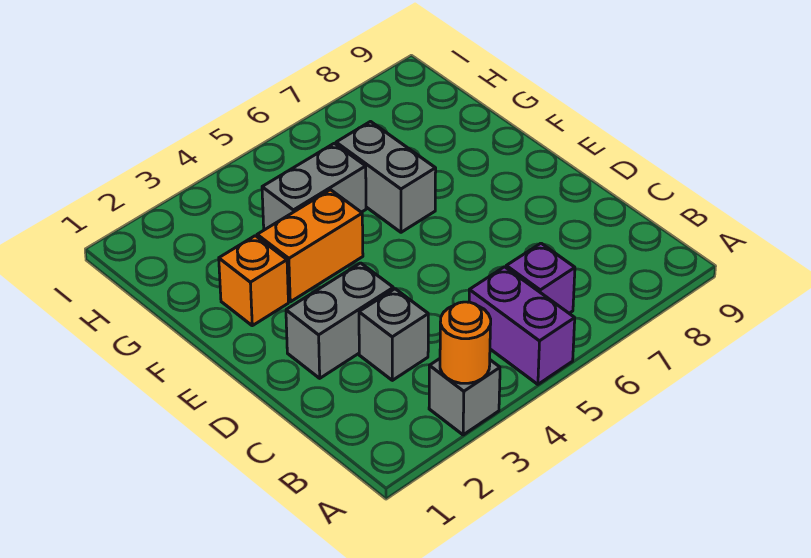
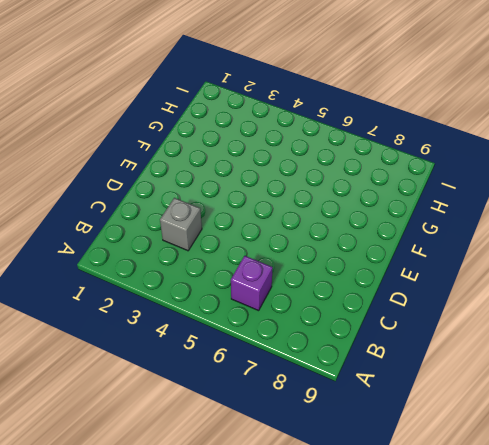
none -> grey 1x1 brick [429,359,500,435]
none -> purple 1x2 brick [469,267,575,384]

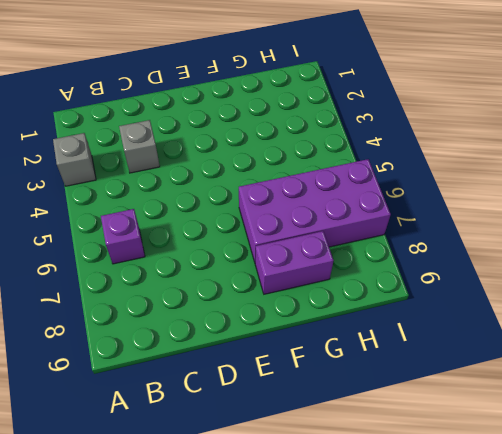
purple 2x4 brick [239,159,391,262] -> grey 1x2 brick [336,122,436,232]
purple 1x2 brick [255,231,334,294] -> purple 1x2 brick moved to [469,267,575,384]
none -> grey 1x2 brick [286,263,393,378]
none -> orange 1x1 brick [219,236,288,326]

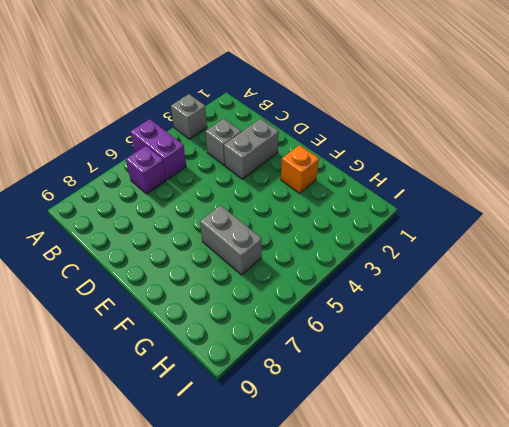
none -> orange 1x2 brick [257,190,363,302]
none -> grey 1x2 brick [262,143,366,230]

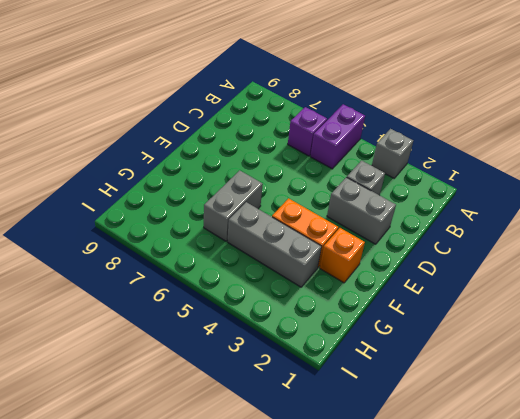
grey 1x3 brick [228,202,322,287] -> grey 1x2 brick [262,143,366,230]
none -> orange 1x1 round brick [440,302,491,383]

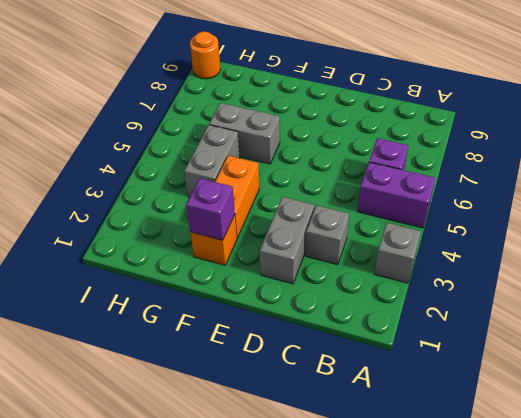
purple 1x1 brick [186,178,235,240] -> none
orange 1x1 round brick [190,32,220,79] -> orange 1x1 round brick moved to [440,302,491,383]

